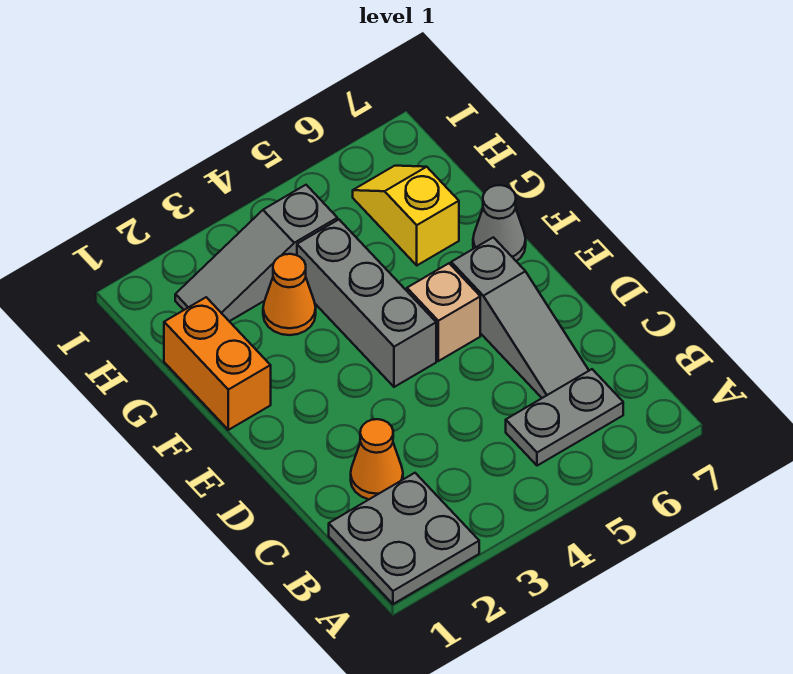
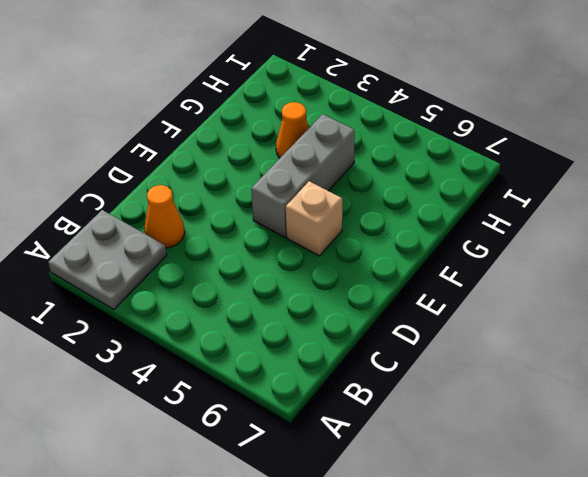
none -> grey 1x2 plate [506,369,623,466]
none -> grey 1x3 slope [451,237,589,398]

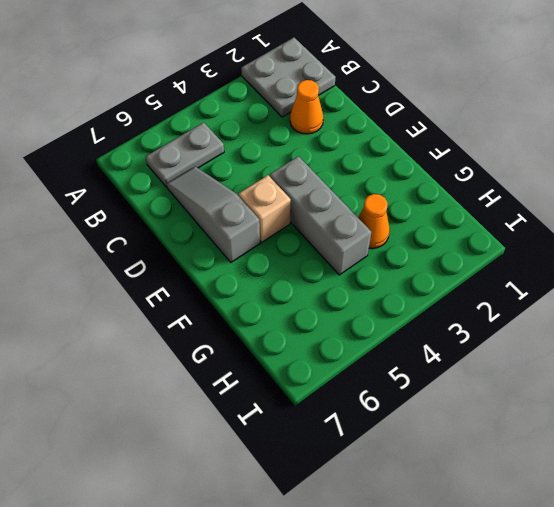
none -> orange 1x2 brick [164,297,271,430]
none -> grey 1x1 cone [473,185,526,261]

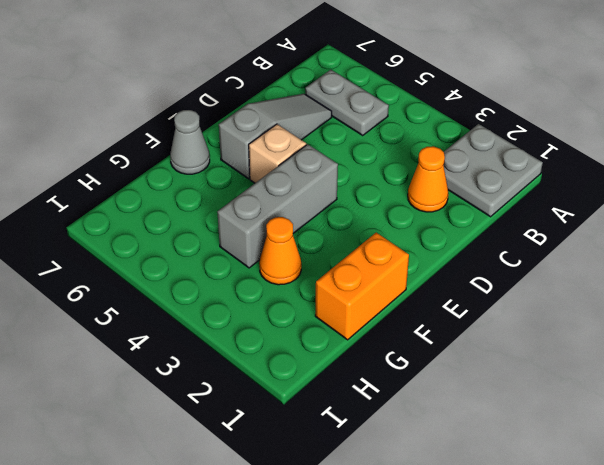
none -> yellow 1x2 slope [353,166,459,265]
none -> grey 1x3 slope [175,185,337,321]

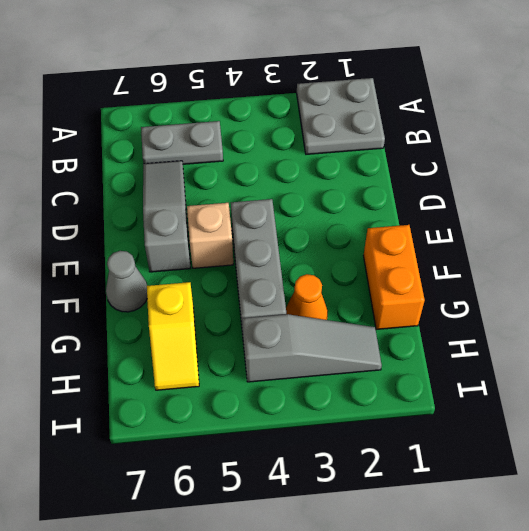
none -> orange 1x1 cone [351,419,403,499]

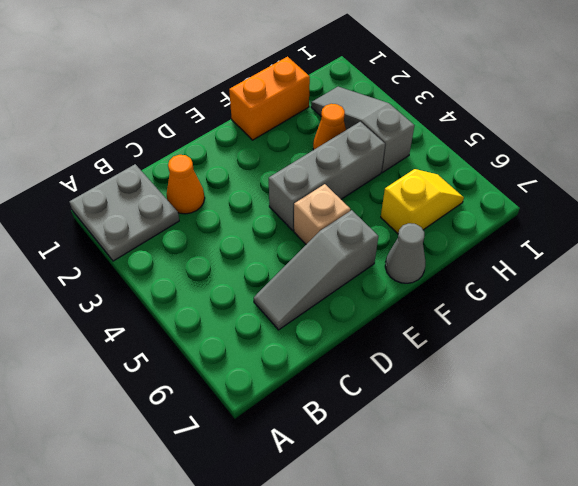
none -> grey 1x2 plate [506,369,623,466]

